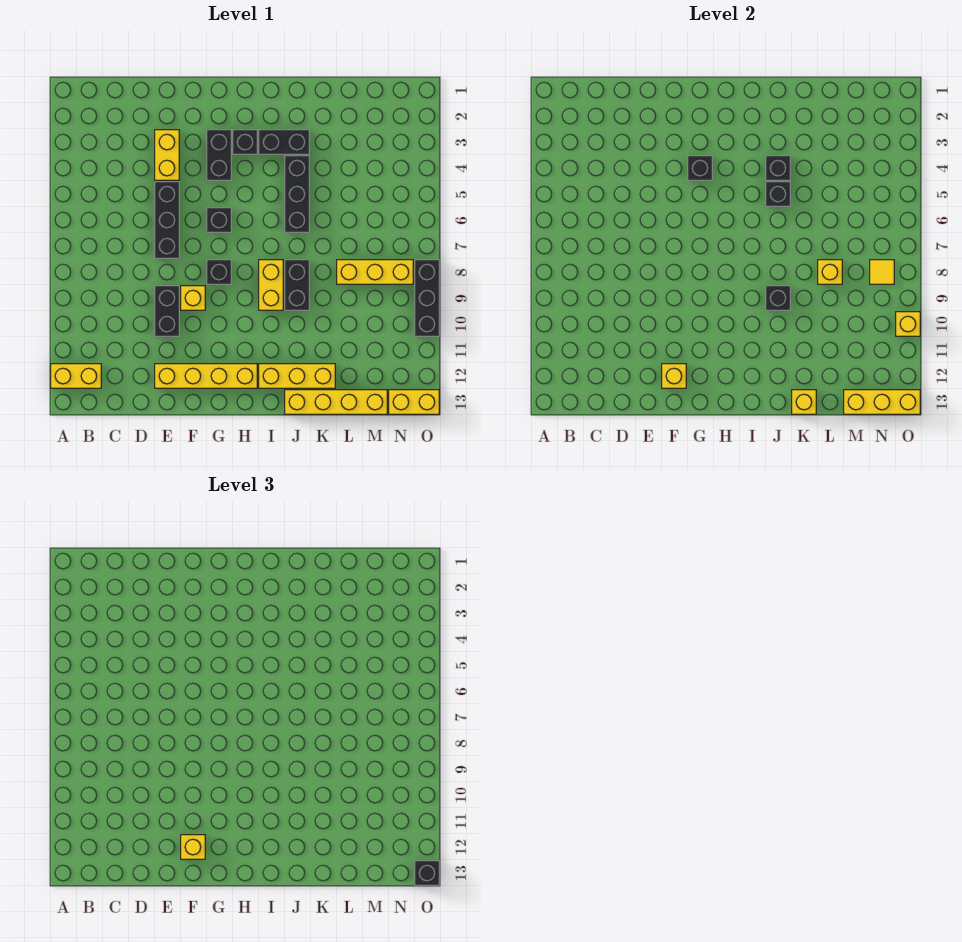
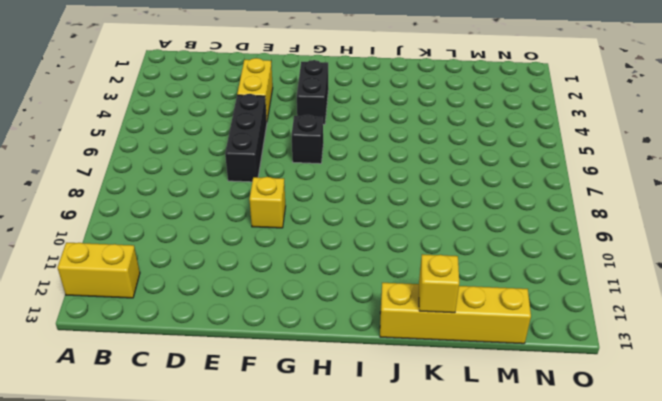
none -> black 1x2 brick [155,286,179,336]
none -> yellow 1x4 brick [155,364,257,388]
none -> black 1x1 brick [207,260,231,284]
none -> black 1x1 brick [233,130,257,154]

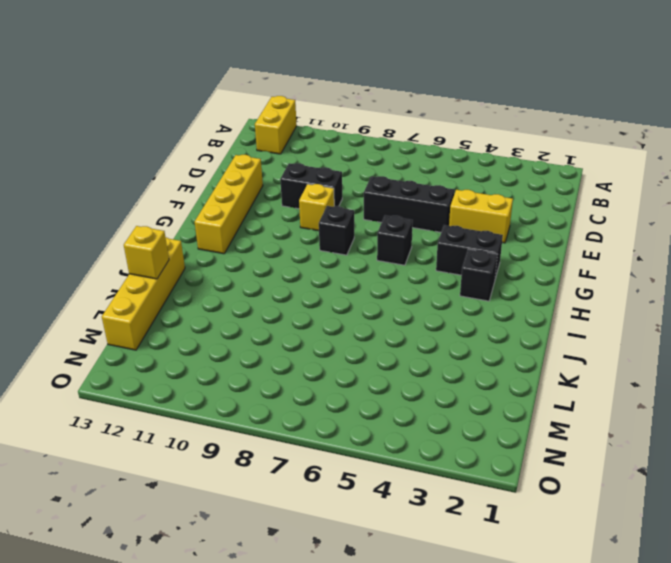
none -> black 1x2 brick [259,130,309,154]
none -> yellow 1x2 brick [259,260,283,310]
none -> yellow 1x3 brick [259,364,335,388]
none -> black 1x3 brick [285,156,309,232]

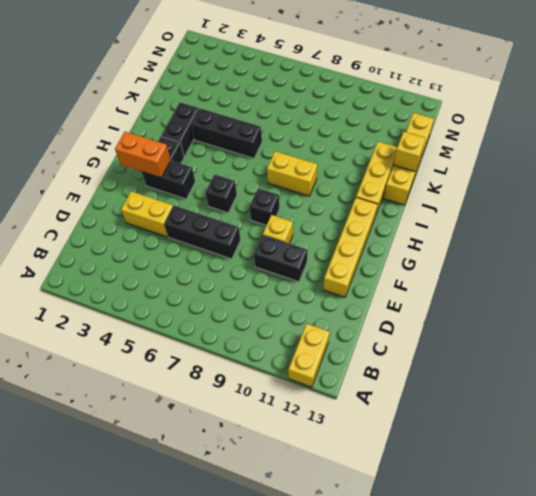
orange 1x2 brick [115,132,171,178] -> none
none -> black 1x2 brick [285,260,309,310]
none -> yellow 1x3 brick [337,260,413,284]
none -> yellow 1x2 brick [389,390,439,414]
none -> black 1x3 brick [415,260,439,336]

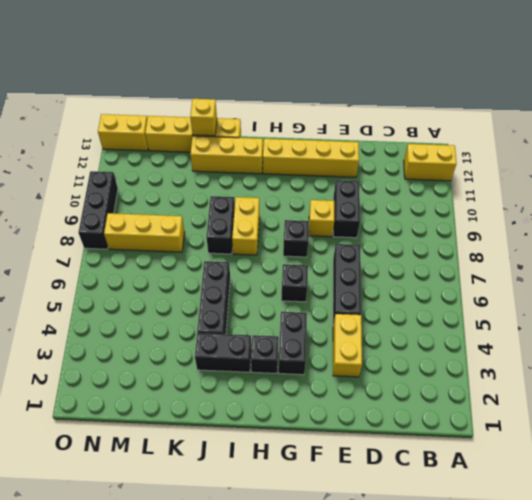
none -> yellow 1x1 brick [662,364,686,388]
none -> black 1x1 brick [688,156,712,180]
none -> black 1x1 brick [766,156,790,180]
none -> black 1x1 brick [766,182,790,206]

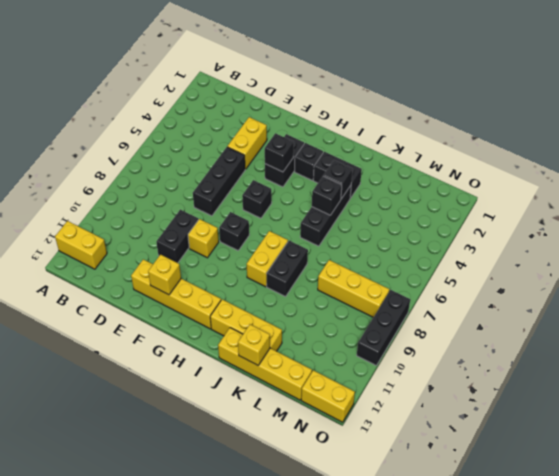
none -> black 1x1 brick [766,286,790,310]
none -> yellow 1x1 brick [818,260,842,284]
none -> yellow 1x3 brick [844,390,920,414]
none -> yellow 1x1 tile [870,260,894,284]

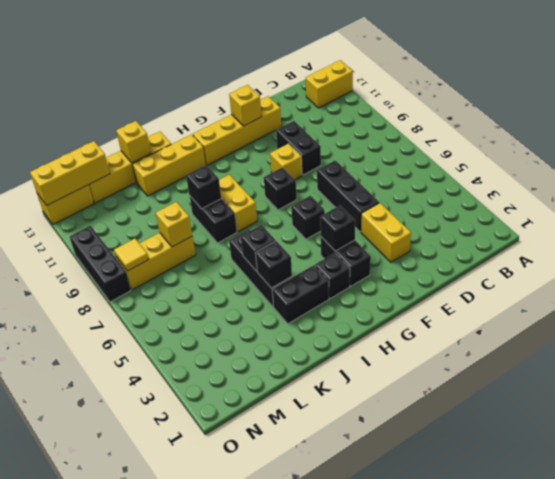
none -> yellow 1x1 brick [896,312,920,336]
none -> yellow 1x1 brick [181,835,205,859]
none -> black 1x1 brick [415,861,439,885]

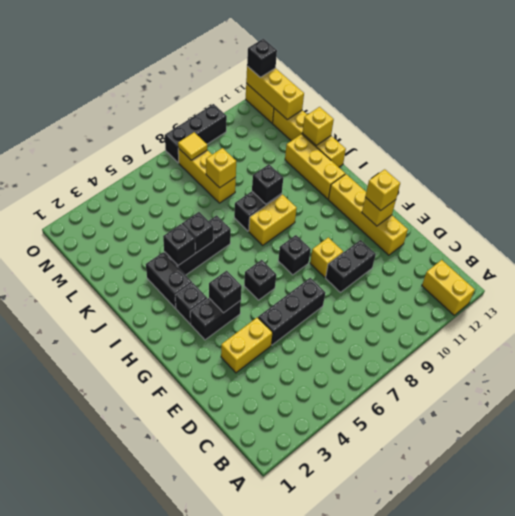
none -> yellow 1x1 brick [896,312,920,336]

